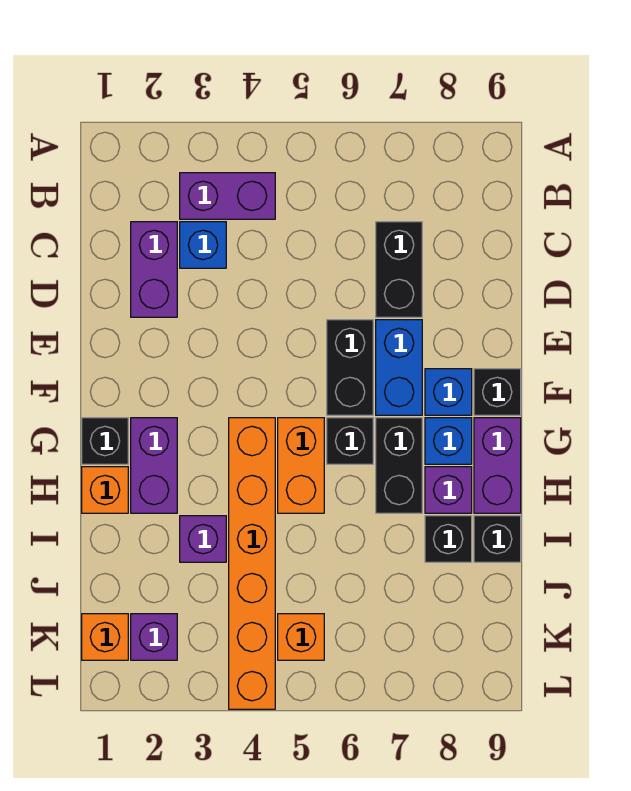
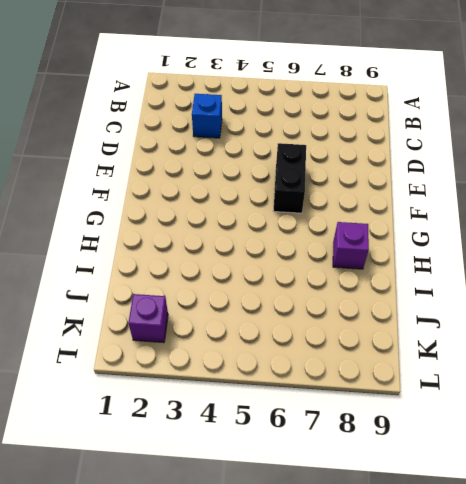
none -> purple 1x2 brick [180,173,275,219]
none -> purple 1x2 brick [131,222,177,317]
none -> black 1x2 brick [376,222,422,317]

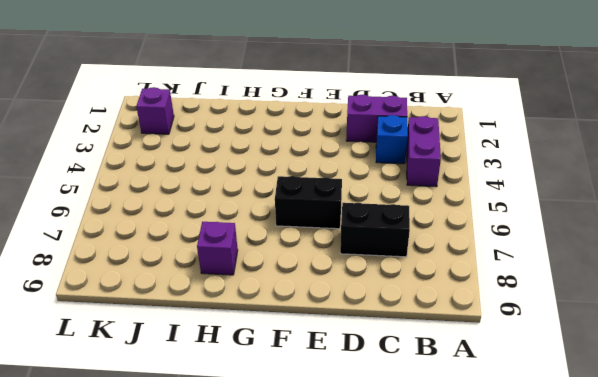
none -> blue 1x2 brick [376,320,422,415]
none -> blue 1x1 brick [425,369,472,415]
none -> black 1x1 brick [474,369,521,415]

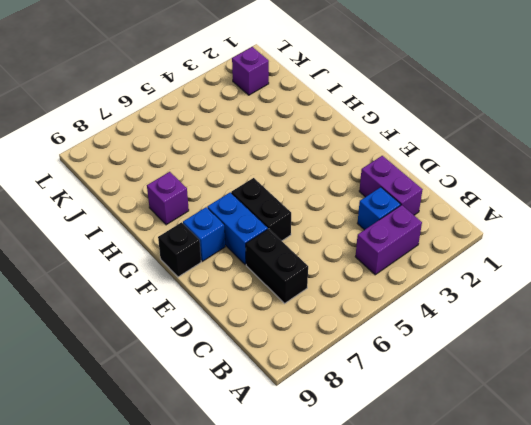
none -> black 1x1 brick [82,418,128,464]
none -> purple 1x2 brick [131,418,177,513]
none -> orange 1x6 brick [229,418,275,709]

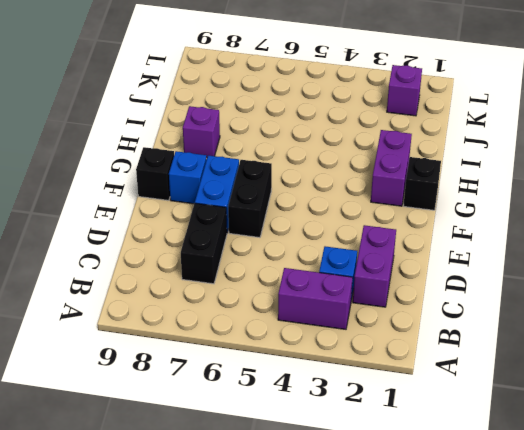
none -> orange 1x6 brick [229,418,275,709]
none -> orange 1x2 brick [278,418,324,513]
none -> black 1x1 brick [327,418,373,464]

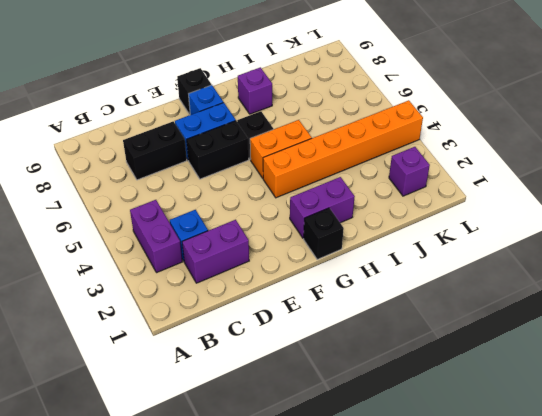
none -> black 1x2 brick [376,418,422,513]
none -> blue 1x1 brick [425,418,472,464]
none -> purple 1x2 brick [474,418,521,513]

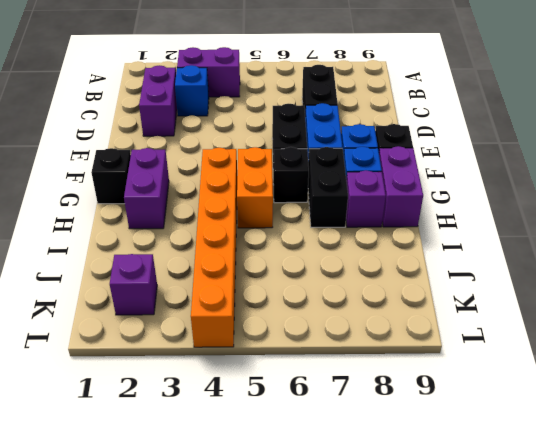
none -> orange 1x1 brick [82,467,128,513]
none -> purple 1x1 brick [180,516,226,562]
none -> black 1x1 brick [425,516,472,562]

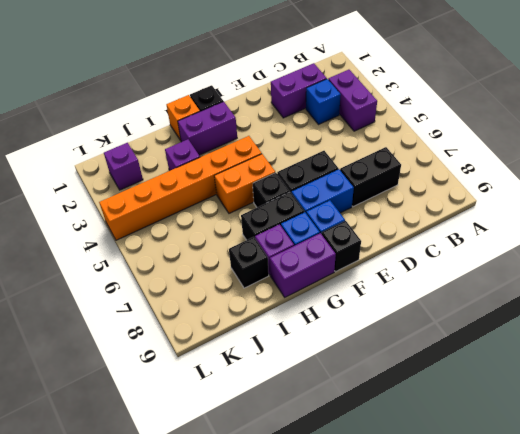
none -> black 1x1 brick [474,516,521,562]
none -> orange 1x1 brick [82,614,128,660]
none -> orange 1x1 brick [278,614,324,660]

